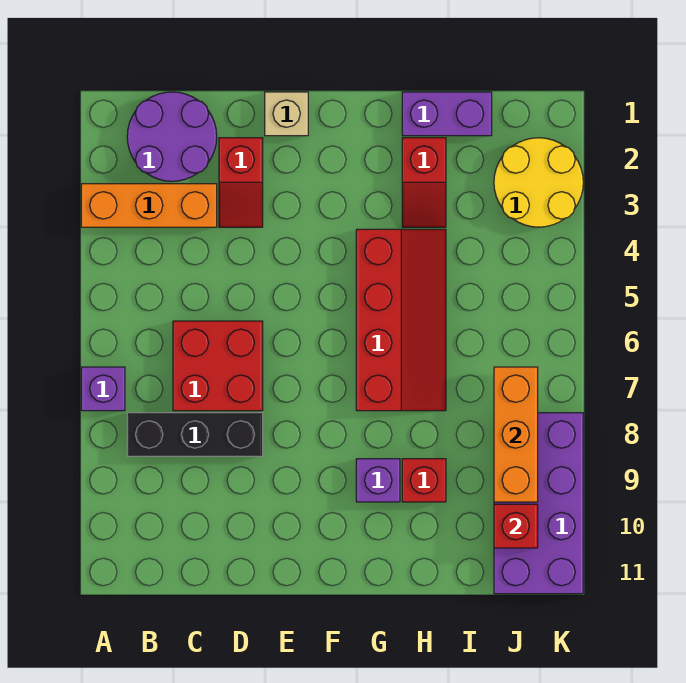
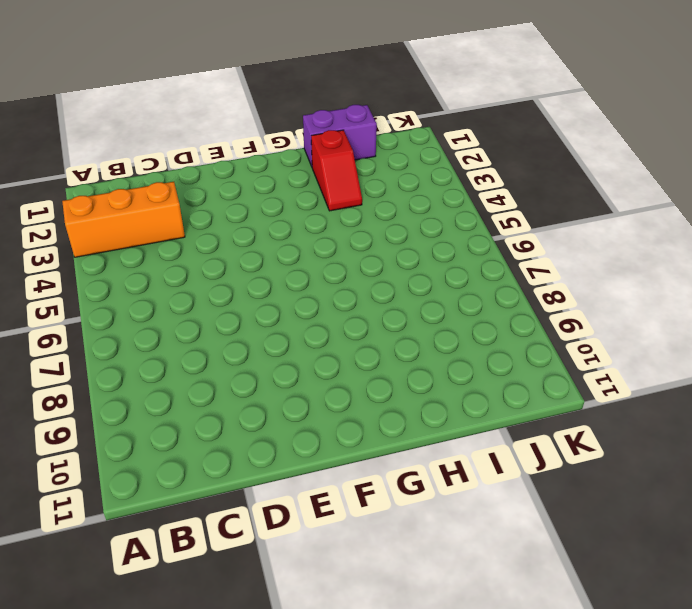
none -> purple 1x1 brick [81,367,125,411]
none -> purple 2x2 round brick [127,92,217,181]
none -> black 1x3 brick [127,413,263,456]

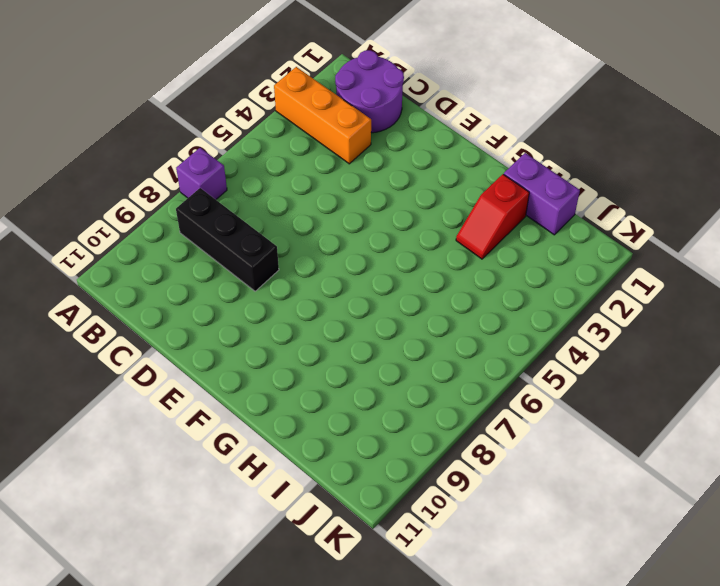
none -> red 2x2 brick [173,321,263,411]
none -> red 1x2 slope [219,138,263,227]
none -> tan 1x1 brick [265,92,308,136]

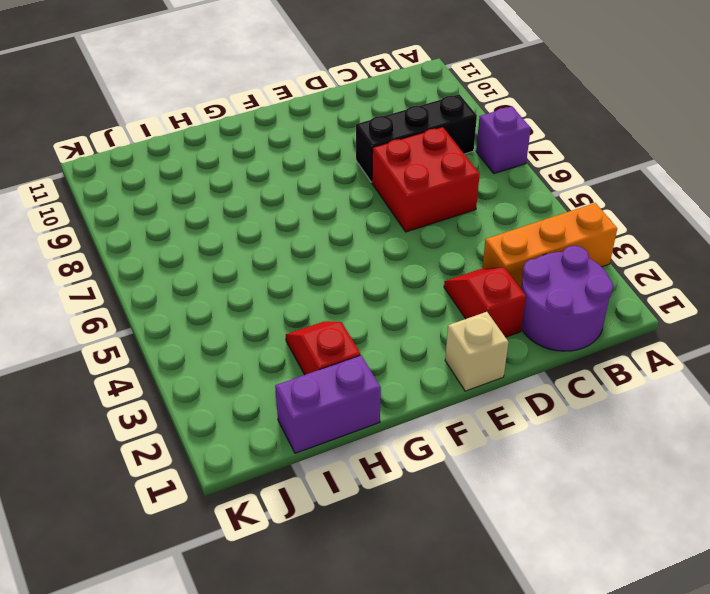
none -> red 2x4 slope [356,229,446,411]
none -> purple 1x1 brick [356,459,400,502]
none -> red 1x1 brick [402,459,446,502]

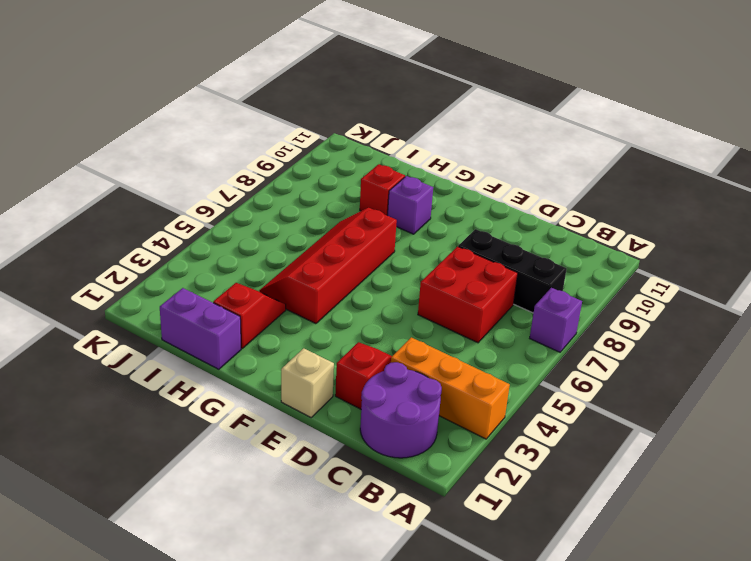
none -> yellow 2x2 round brick [494,138,583,227]
none -> purple 2x4 brick [494,413,583,594]
none -> orange 1x3 brick [494,367,538,502]

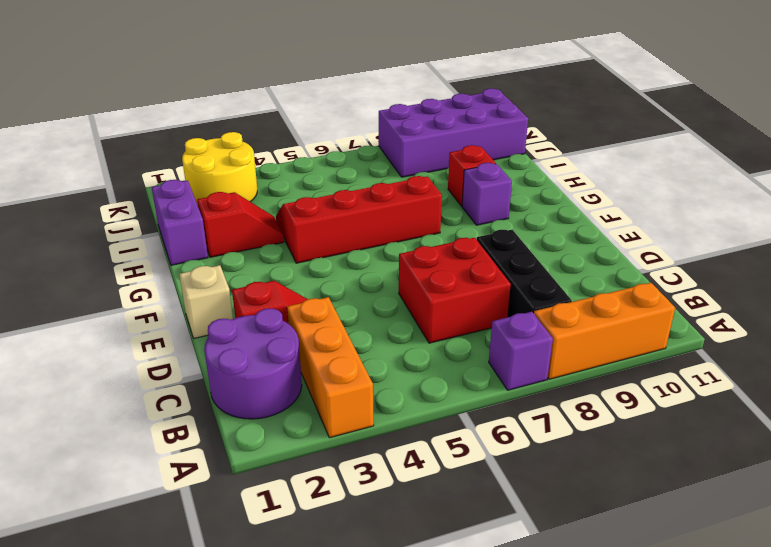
orange 1x3 brick [534,283,675,379] -> orange 1x3 brick moved to [494,367,538,502]
none -> red 1x1 brick [494,504,538,548]

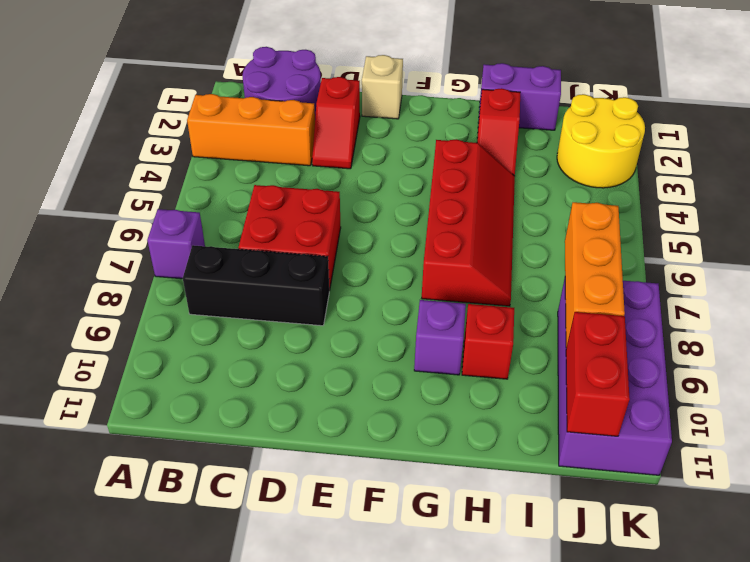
red 1x2 brick [566,312,630,436] -> red 1x1 brick [494,504,538,548]

